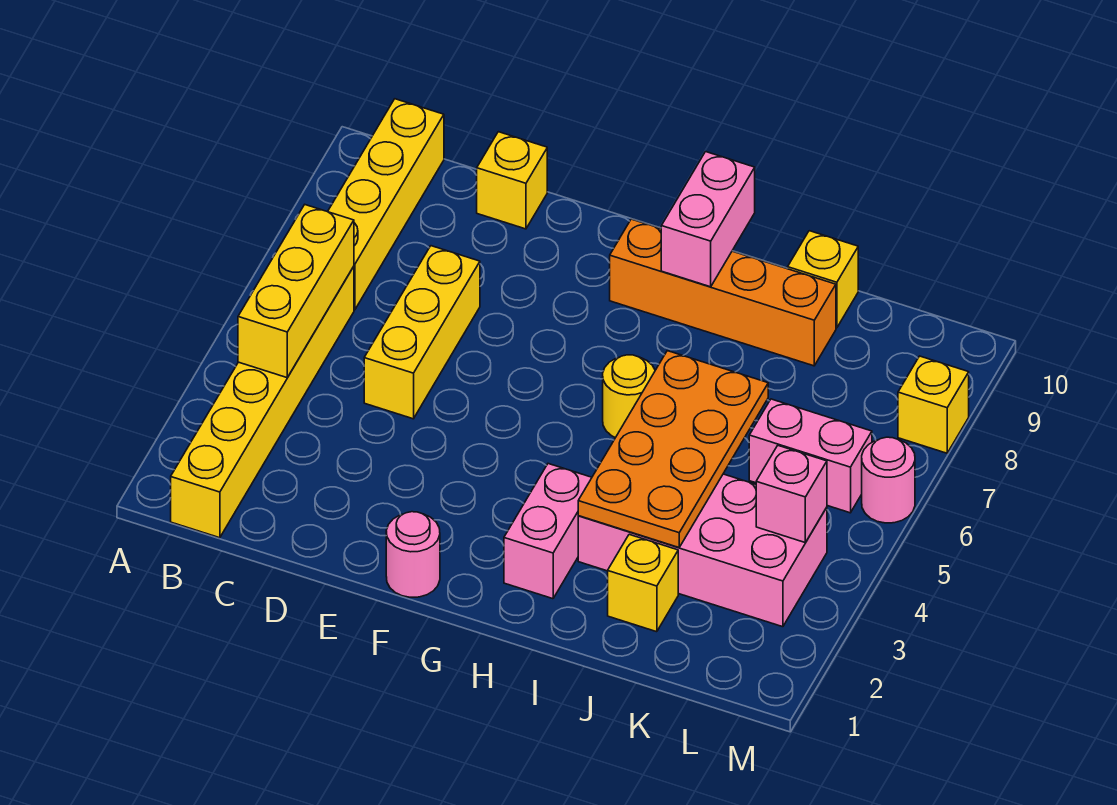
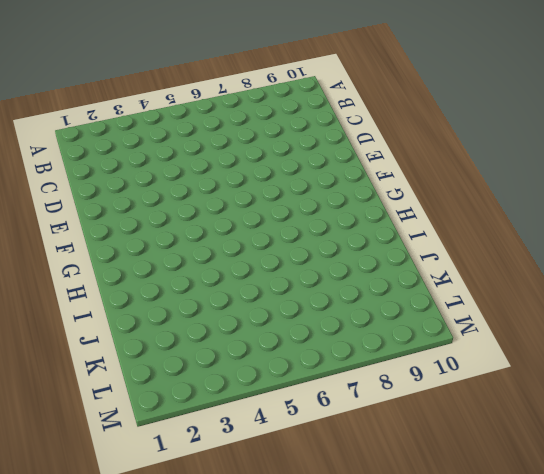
none -> yellow 1x6 brick [171,267,354,538]
none -> yellow 1x4 brick [328,99,444,310]
none -> yellow 1x3 brick [364,246,480,419]

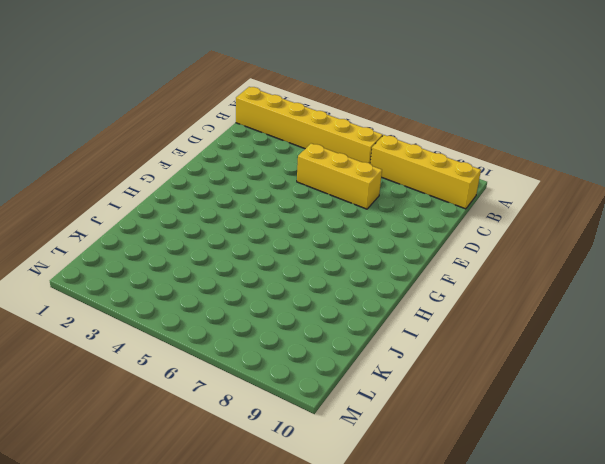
none -> yellow 1x1 brick [477,132,547,229]
none -> pink 1x1 round brick [386,512,440,597]
none -> orange 1x4 brick [610,219,836,366]

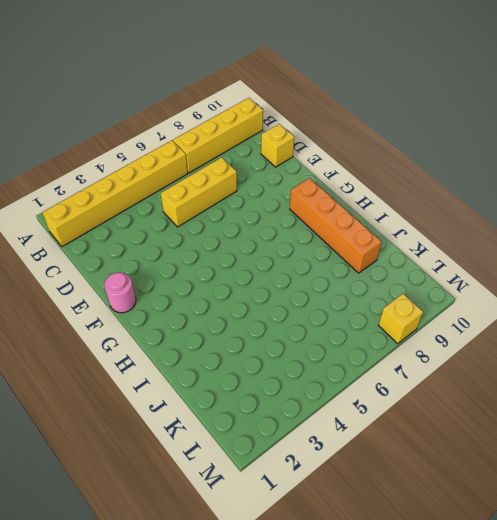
none -> pink 1x2 brick [504,464,592,599]
none -> yellow 1x1 round brick [603,355,655,438]
none -> pink 2x4 brick [578,474,827,627]

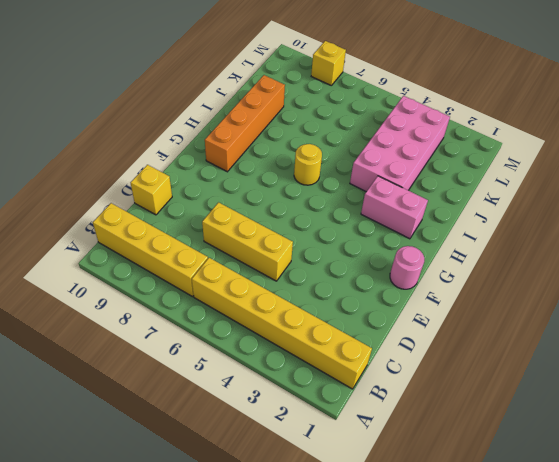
none -> yellow 1x1 brick [608,534,678,632]
none -> yellow 1x1 brick [788,231,858,328]
none -> pink 1x2 brick [749,399,872,513]

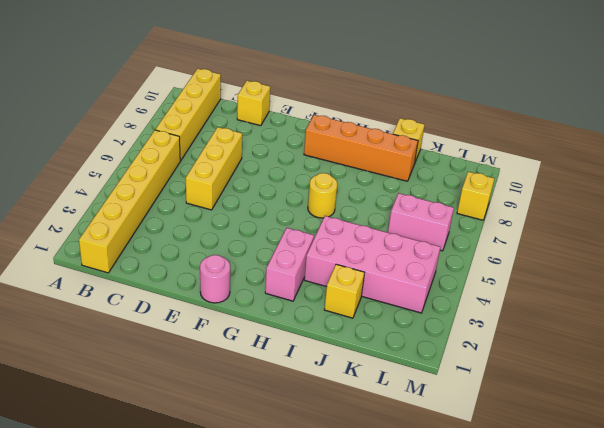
none -> pink 1x1 round brick [862,437,915,523]
none -> yellow 1x3 brick [238,205,354,378]
none -> pink 1x2 brick [661,152,755,287]

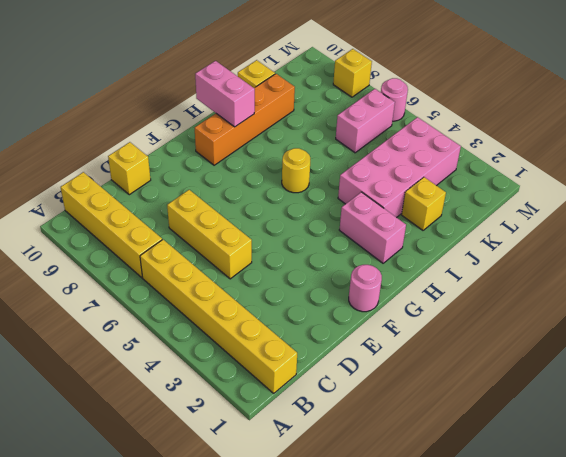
none -> yellow 1x3 brick [238,205,354,378]
none -> orange 2x4 plate [578,351,768,547]
none -> pink 1x1 brick [756,446,827,543]

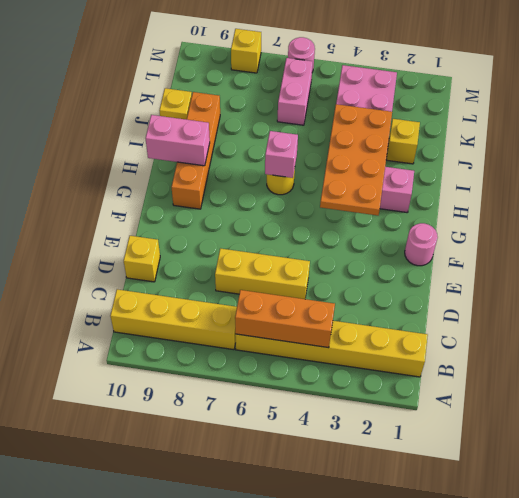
orange 1x3 brick [235,290,335,348] -> yellow 1x3 brick [238,205,354,378]
orange 2x4 plate [320,104,392,215] -> orange 2x4 plate turned to [578,351,768,547]
pink 1x1 brick [265,131,298,178] -> pink 1x1 brick moved to [756,446,827,543]

